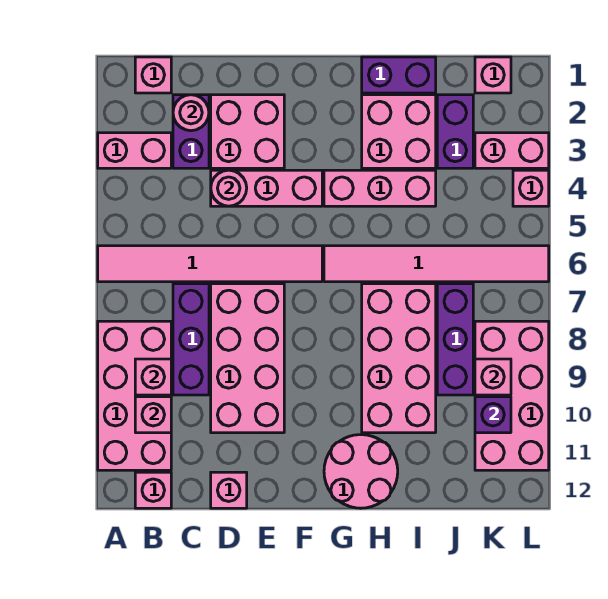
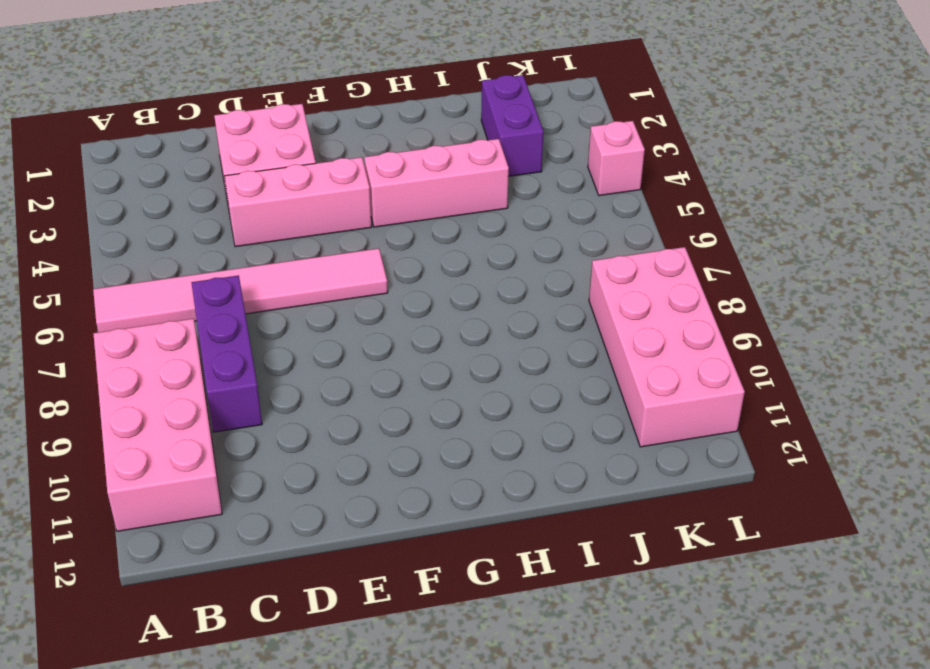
none -> pink 1x2 brick [98,133,171,168]
none -> pink 1x1 brick [135,57,171,93]
none -> pink 1x1 brick [135,472,171,508]

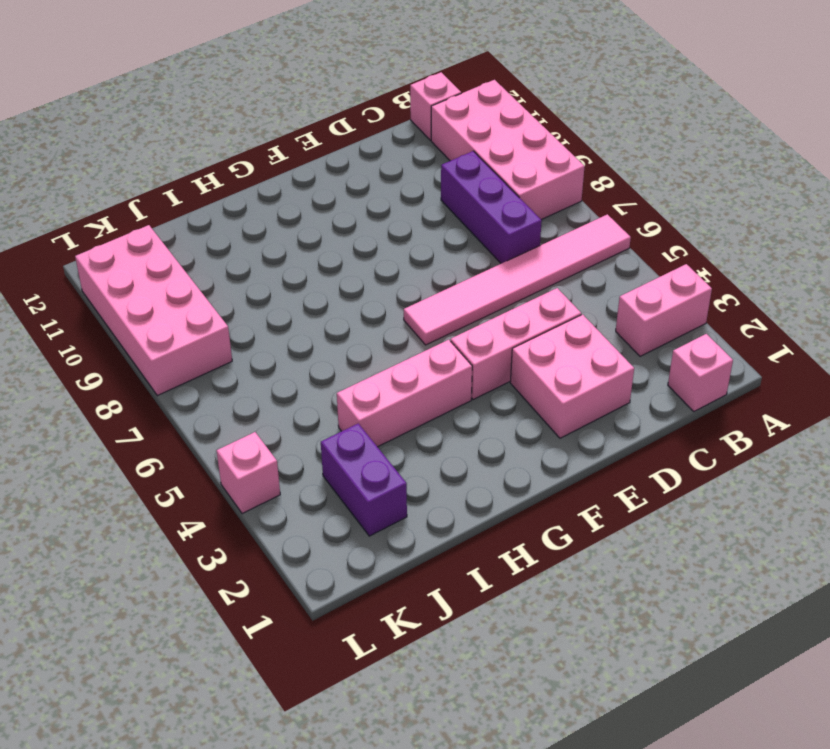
none -> purple 1x2 brick [173,95,209,168]
none -> pink 2x4 brick [211,284,284,433]
none -> pink 1x1 brick [211,472,247,508]

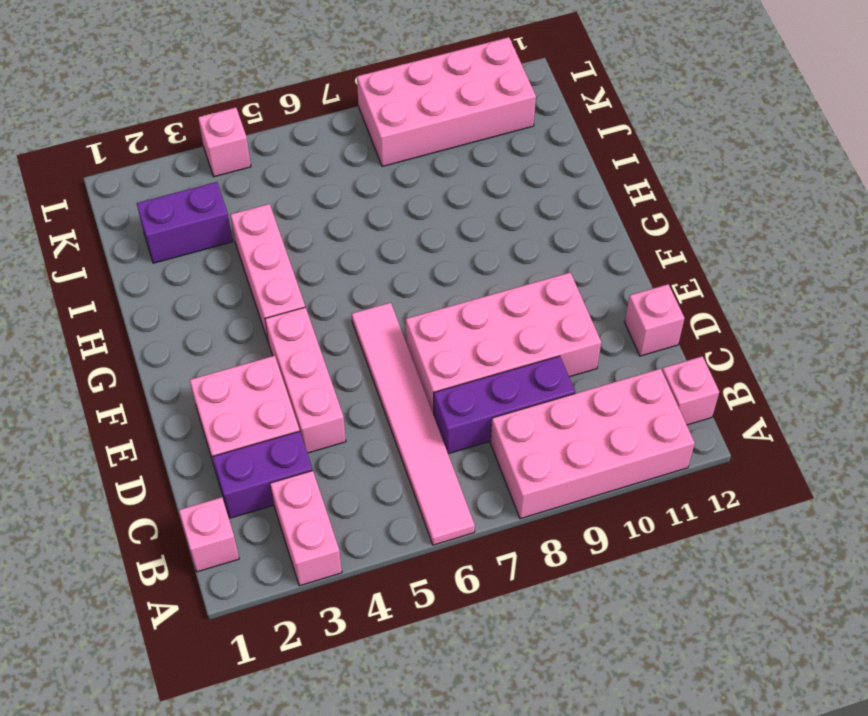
none -> pink 1x6 tile [324,246,549,282]
none -> pink 2x2 round brick [324,435,398,508]
none -> purple 1x2 brick [362,57,436,93]

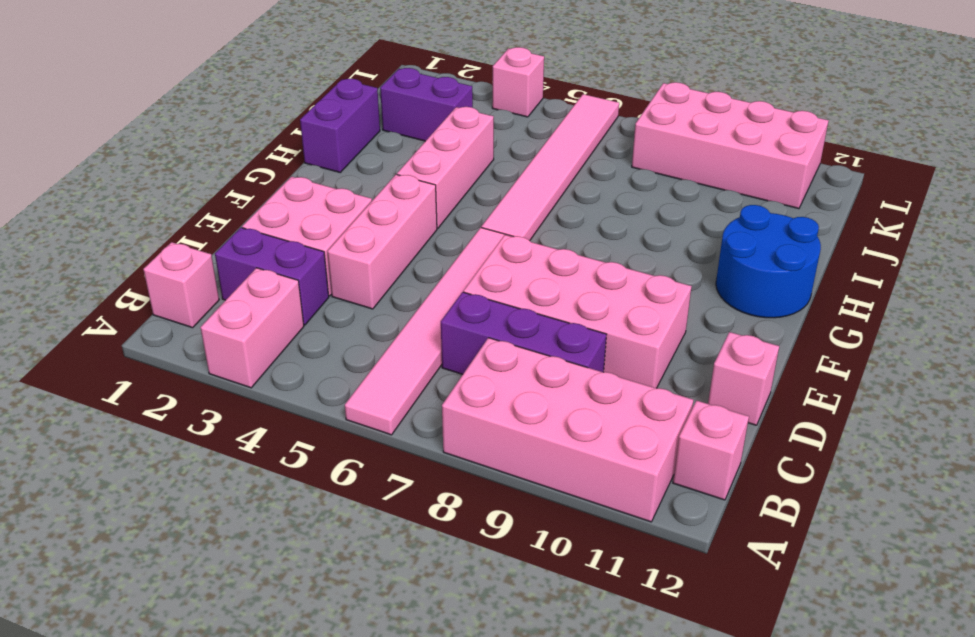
blue 2x2 round brick [716,205,821,318] -> pink 2x2 round brick [324,435,398,508]
none -> pink 2x2 brick [362,95,436,168]
none -> pink 2x4 brick [362,284,436,433]
none -> purple 1x3 brick [437,284,473,395]

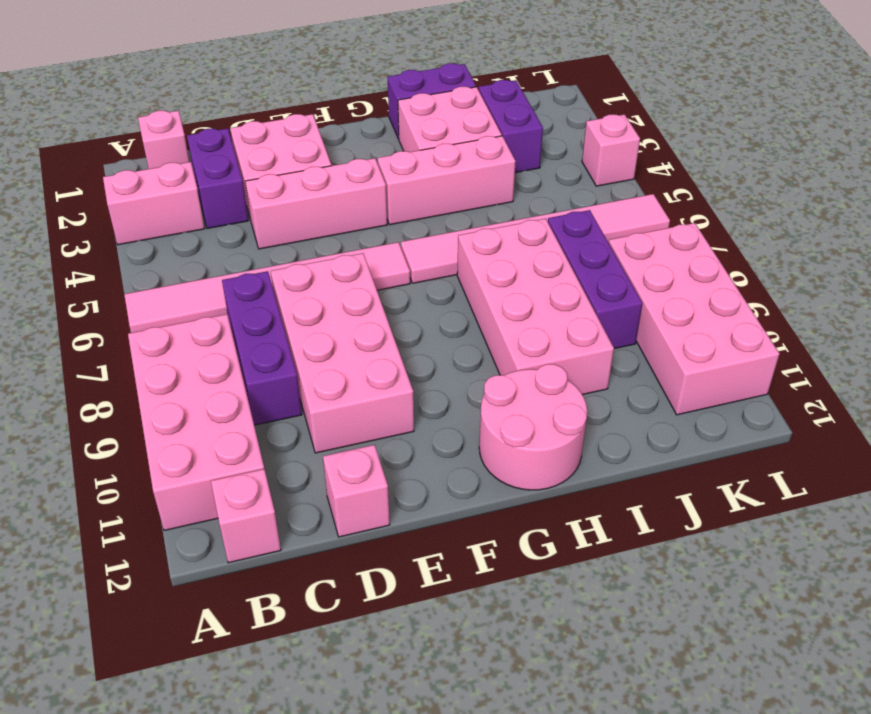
none -> pink 1x1 brick [475,57,511,93]
none -> pink 1x2 brick [475,133,549,168]
none -> pink 1x1 brick [135,359,171,395]

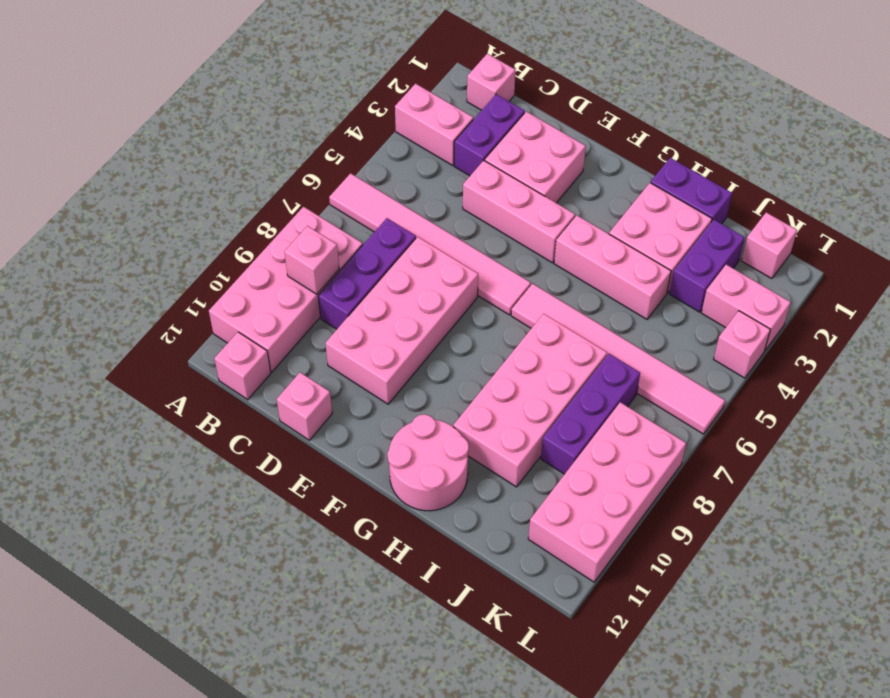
none -> pink 1x1 brick [135,397,171,433]
none -> pink 1x1 round brick [173,95,209,131]
none -> pink 1x1 round brick [211,170,247,206]

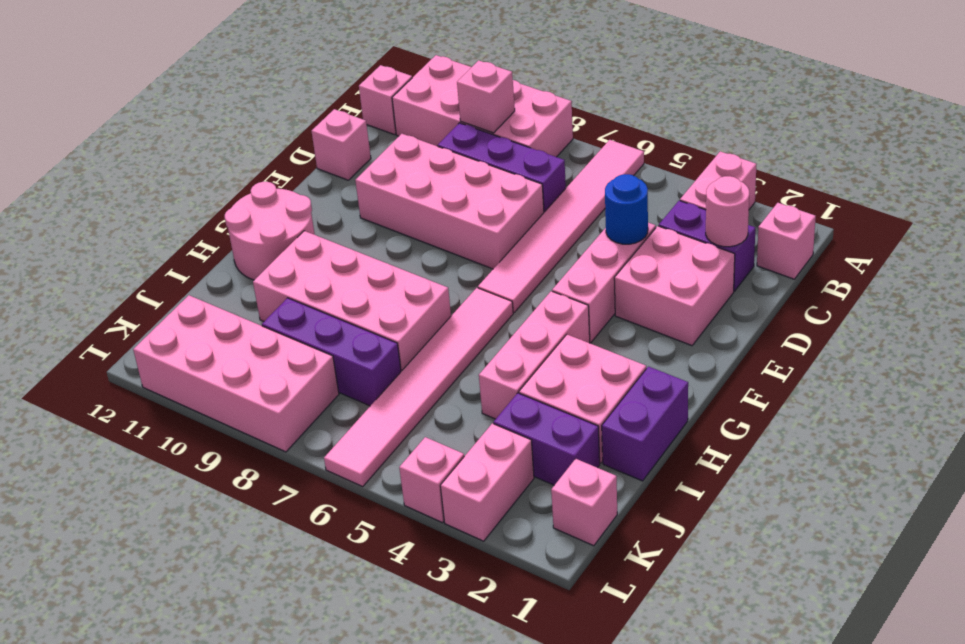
blue 1x1 round brick [605,174,648,244] -> pink 1x1 round brick [211,170,247,206]
none -> pink 1x1 brick [135,397,171,433]
none -> pink 1x1 brick [475,359,511,395]
none -> purple 1x1 brick [475,397,511,433]

